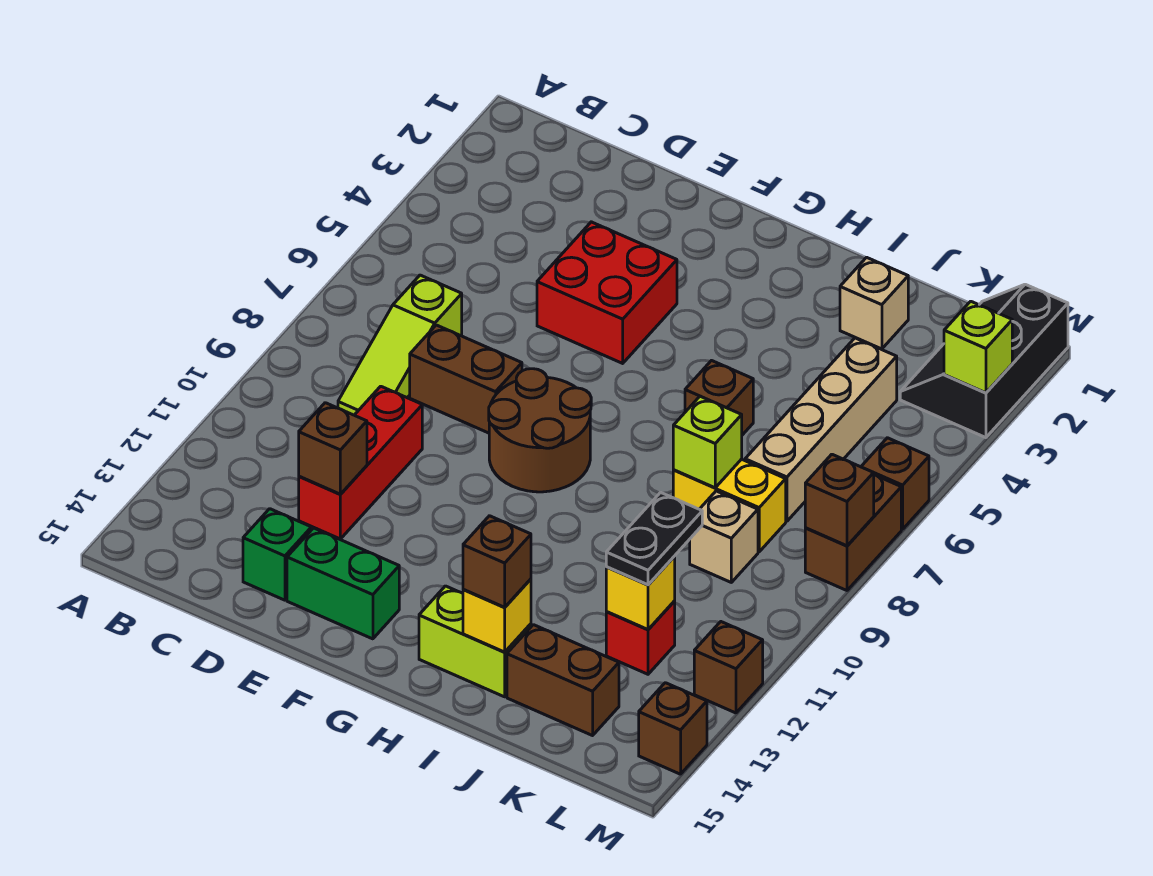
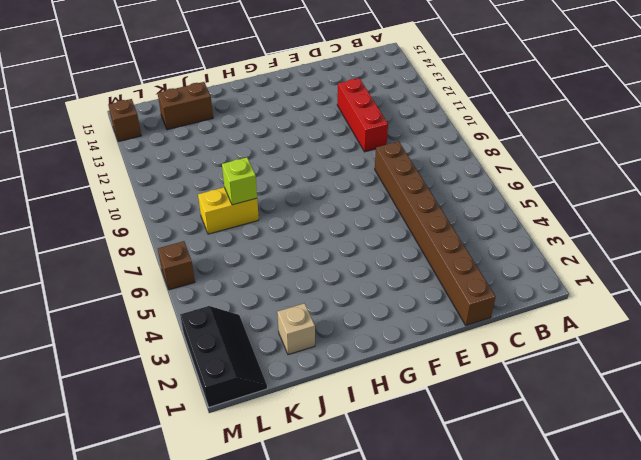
brown 1x8 brick [375,141,496,326] -> brown 1x2 brick [410,325,522,433]
none -> lime 1x3 slope [338,275,462,415]
none -> green 1x1 brick [243,509,311,600]
none -> red 2x2 brick [537,222,677,363]

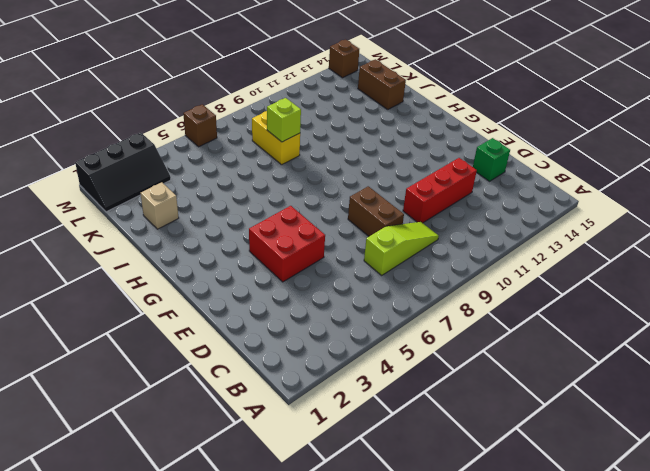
none -> green 1x2 brick [287,528,399,639]
none -> brown 2x2 round brick [489,369,591,492]
none -> lime 1x2 brick [419,586,531,697]

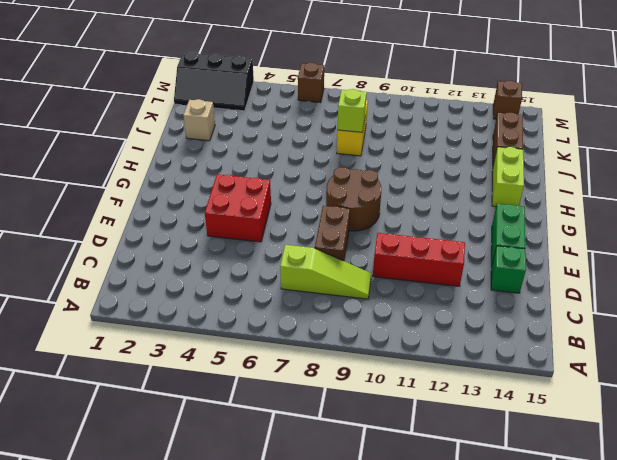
none -> brown 1x1 brick [685,361,753,435]
none -> tan 1x4 brick [745,338,897,521]
none -> tan 1x1 brick [690,491,758,582]

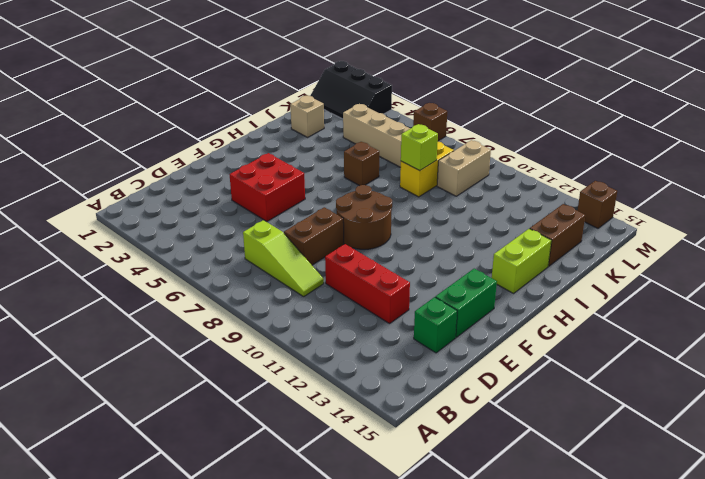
tan 1x2 brick [437,140,491,196] -> tan 1x1 brick [690,491,758,582]
none -> red 1x1 brick [606,601,675,674]
none -> brown 1x2 brick [805,475,901,590]
none -> brown 1x1 brick [694,622,763,713]

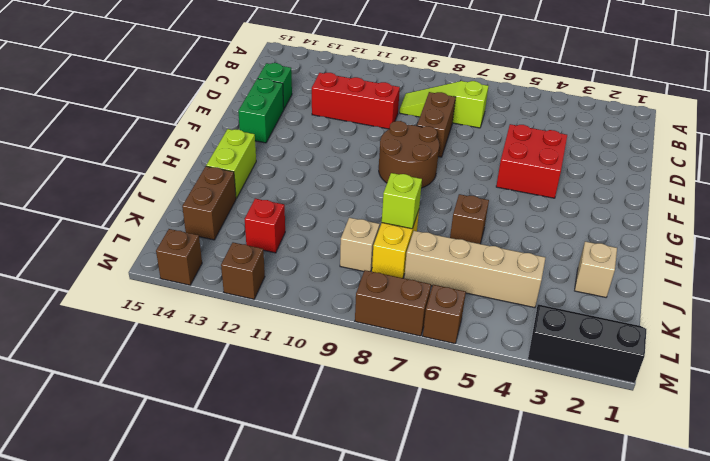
none -> brown 1x1 brick [299,403,367,494]
none -> yellow 1x1 brick [463,579,531,652]
none -> yellow 1x1 brick [606,557,675,629]

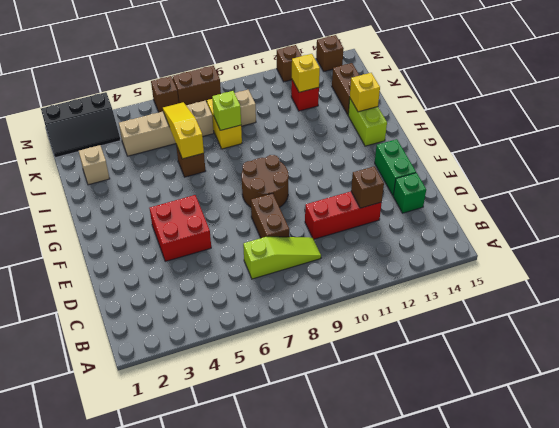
yellow 1x3 slope [163,102,204,159] -> none
none -> lime 1x1 brick [944,301,1012,393]
none -> brown 1x1 brick [805,454,874,546]
none -> brown 1x1 brick [463,516,531,607]

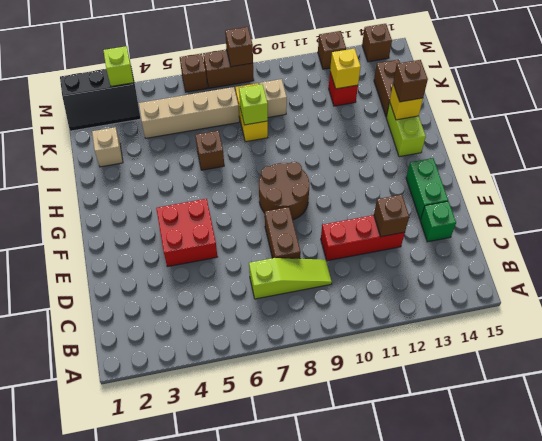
none -> black 1x2 plate [606,492,702,585]

